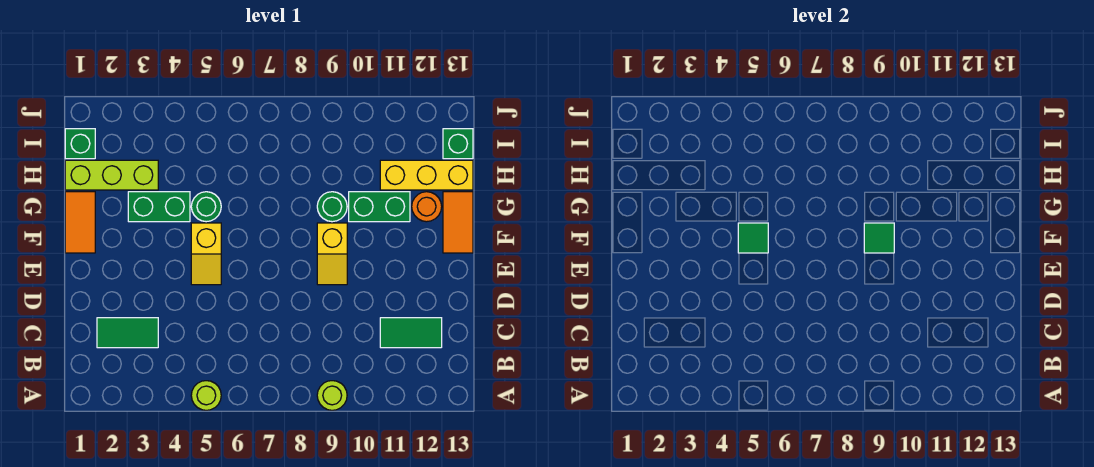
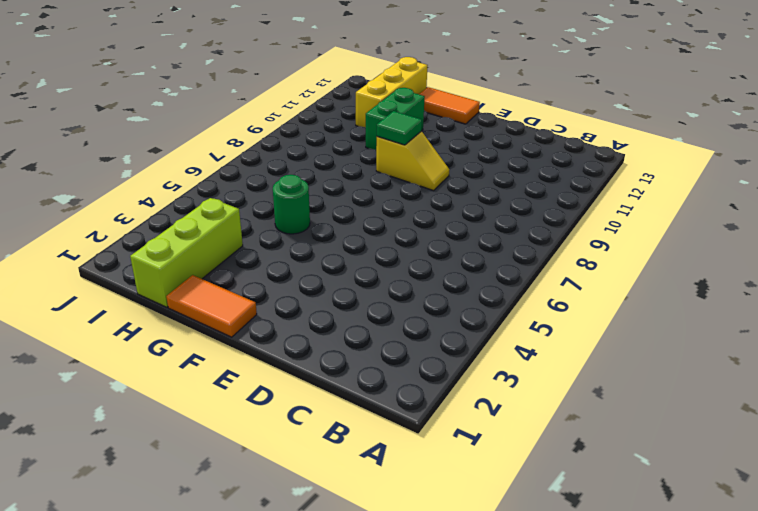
none -> lime 1x1 round brick [191,381,221,410]
none -> lime 1x1 round brick [317,381,347,410]
none -> green 1x2 tile [97,318,158,348]

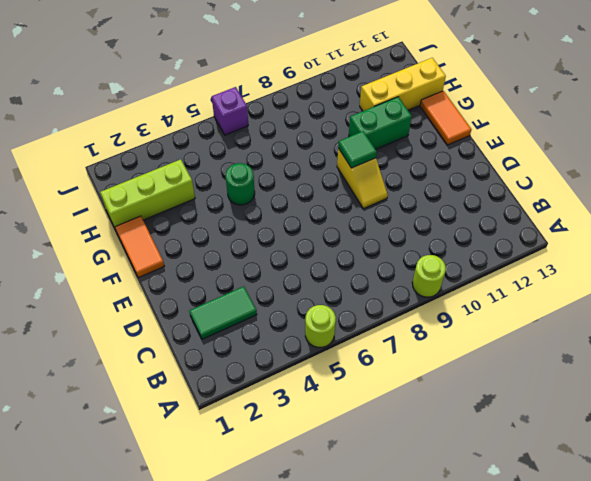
purple 1x1 brick [212,87,248,135] -> none
none -> green 1x2 tile [380,318,442,348]
none -> yellow 1x2 slope [191,223,221,285]
none -> green 1x2 brick [128,192,190,222]

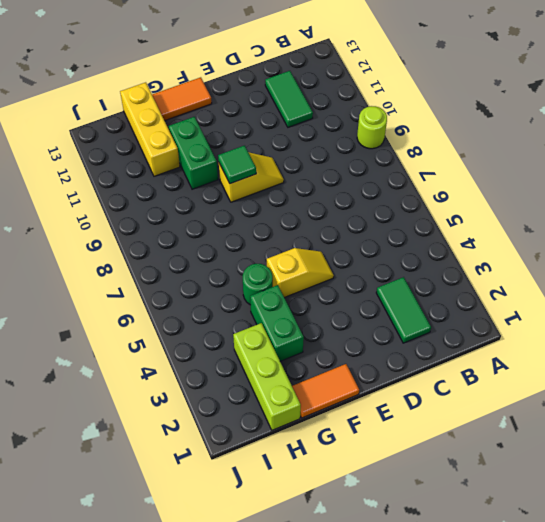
none -> lime 1x1 round brick [191,381,221,410]
none -> green 1x1 round brick [317,192,347,222]
none -> orange 1x1 round brick [412,192,442,222]

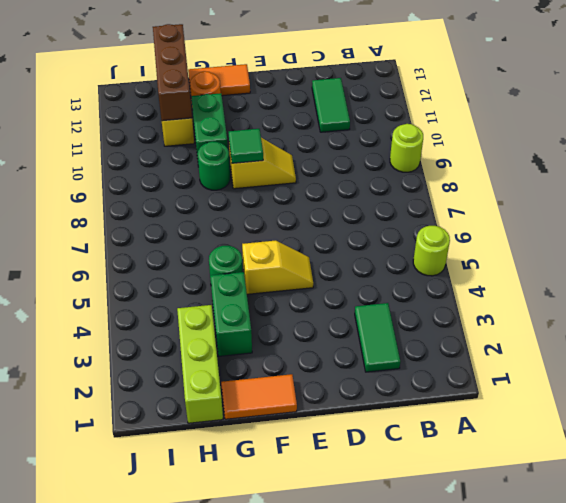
brown 1x3 brick [153,24,192,121] -> none
none -> green 1x1 brick [65,129,95,159]
none -> green 1x1 brick [443,129,473,159]
none -> green 1x1 tile [738,223,768,253]

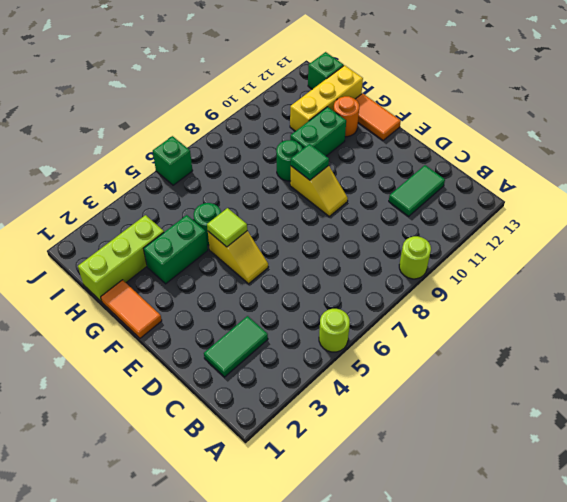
lime 1x1 tile [207,208,247,247] -> green 1x1 tile [738,223,768,253]
green 1x1 brick [153,136,193,185] -> green 1x1 brick moved to [65,129,95,159]

